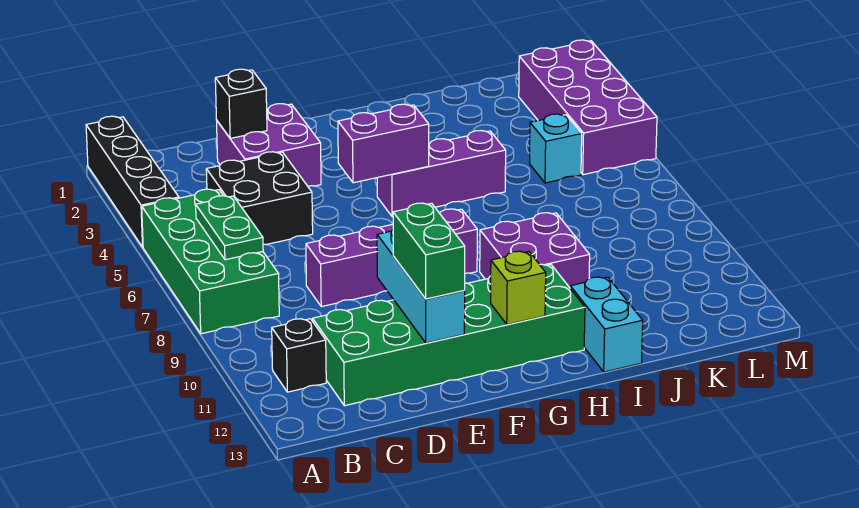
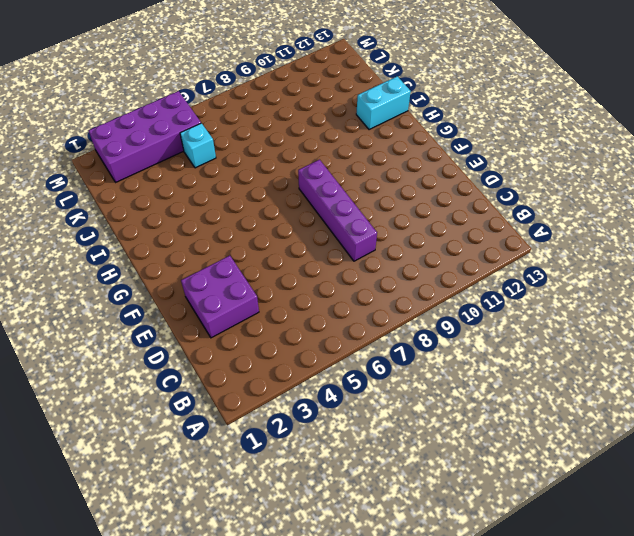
none -> black 1x4 brick [86,116,179,247]
none -> green 2x4 brick [142,189,279,334]
none -> black 1x1 brick [272,319,326,392]

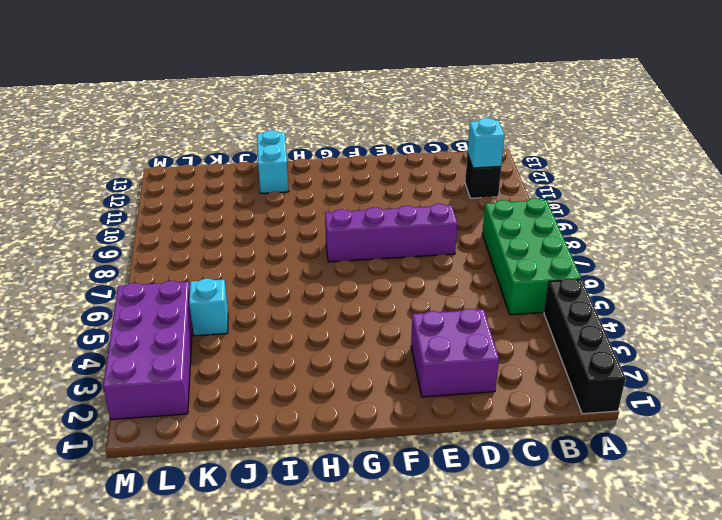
cyan 1x1 brick [467,118,505,168] -> none
none -> black 2x2 brick [206,152,313,245]
none -> green 2x6 brick [313,264,585,406]
none -> purple 1x3 brick [377,131,506,217]

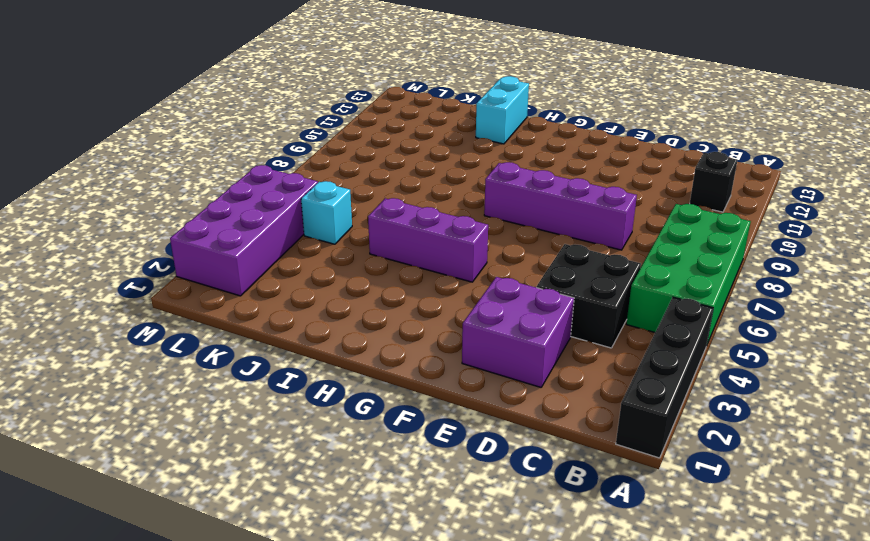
none -> green 2x6 brick [313,264,585,406]
none -> purple 2x2 brick [480,213,590,288]
none -> green 1x2 plate [196,196,263,260]

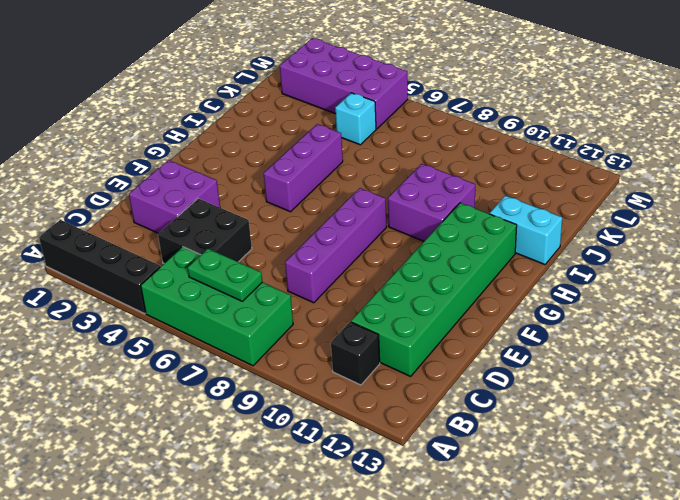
none -> black 1x1 brick [215,69,267,138]
none -> cyan 1x3 brick [377,230,465,343]
none -> purple 1x2 brick [338,104,429,183]

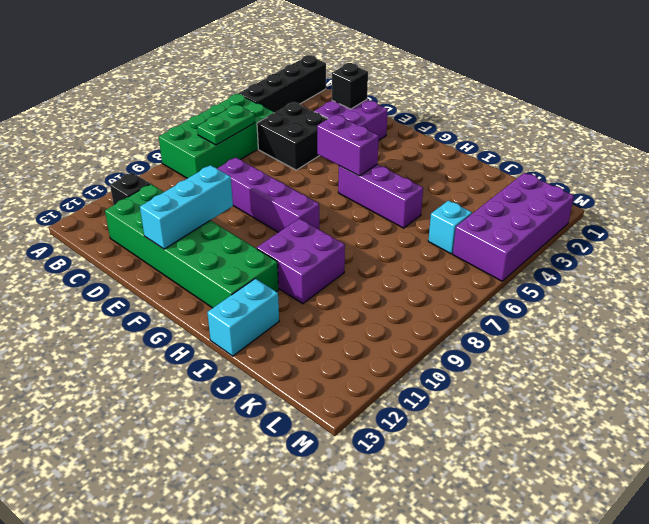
none -> lime 1x1 brick [491,251,546,325]
none -> green 1x2 brick [393,203,465,299]

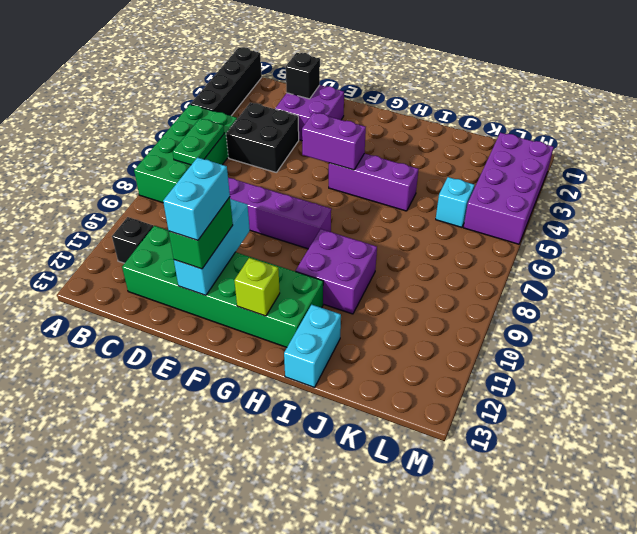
cyan 1x2 brick [163,157,230,240] -> none

